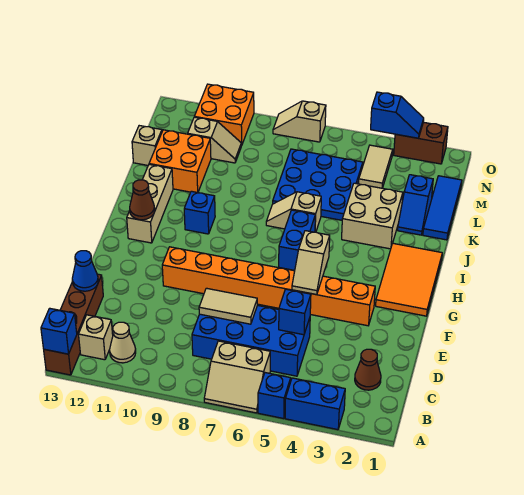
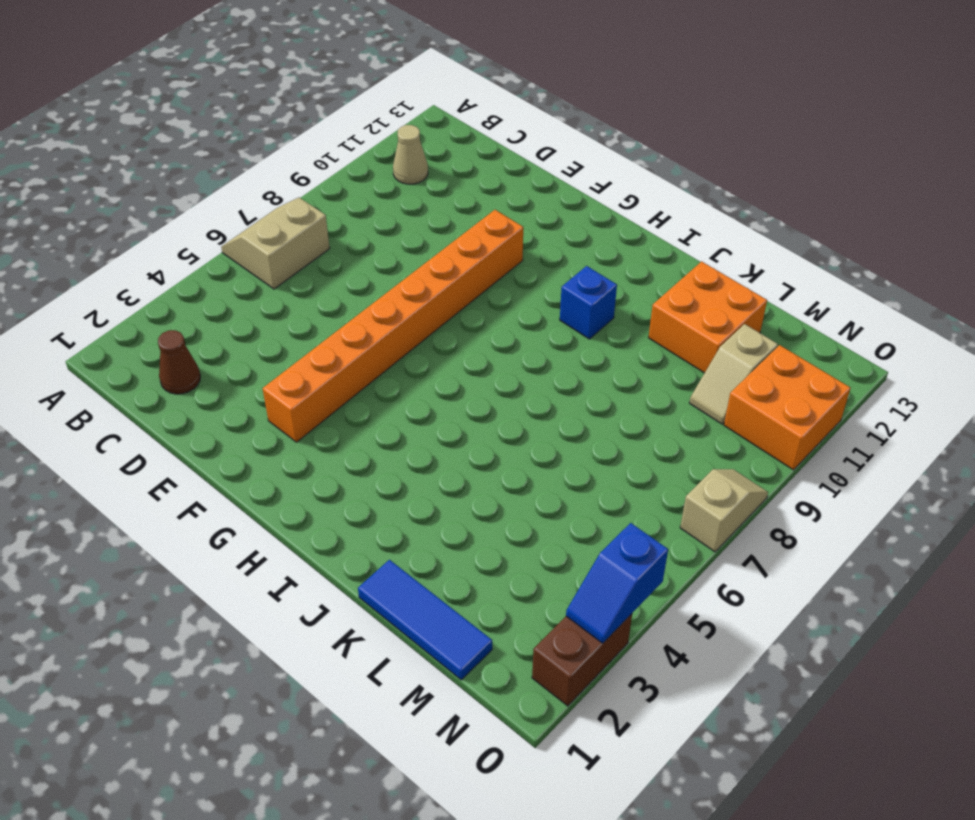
none -> blue 1x2 brick [285,378,345,430]
none -> blue 1x1 brick [258,373,291,419]
none -> brown 1x4 brick [44,274,103,375]
none -> tan 1x1 brick [79,315,113,360]

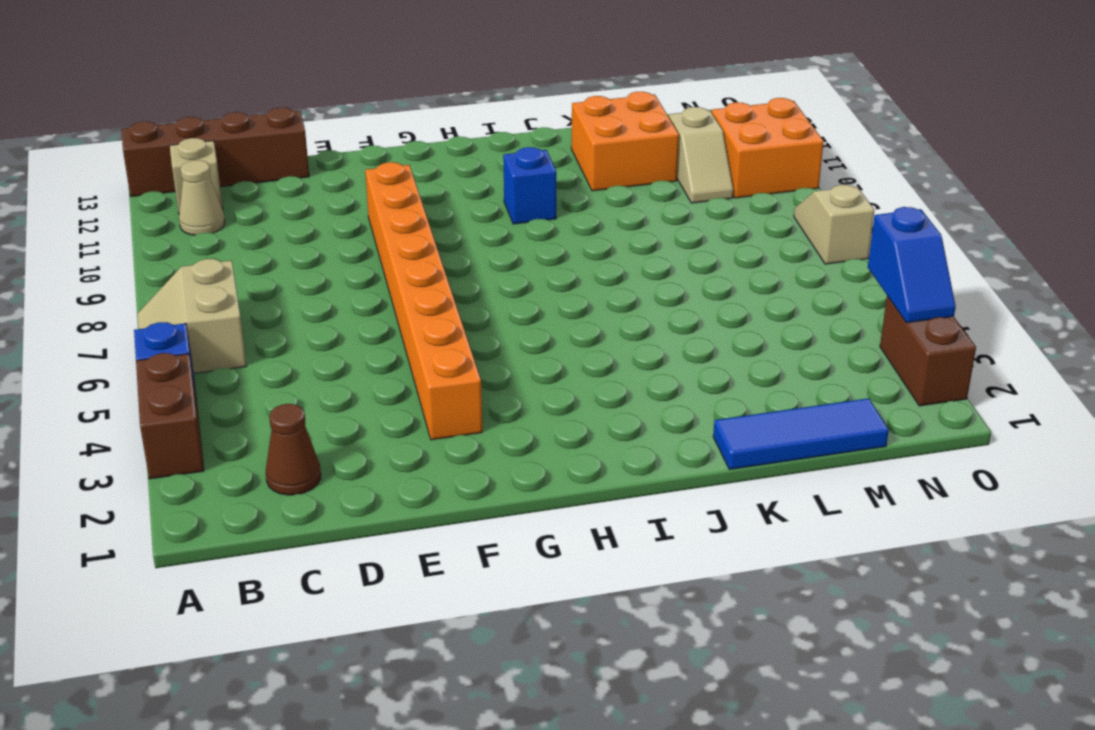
brown 1x2 brick [136,353,204,479] -> blue 1x2 brick [285,378,345,430]
none -> blue 2x4 brick [192,305,310,376]
none -> orange 2x3 tile [376,243,442,316]
none -> blue 1x2 brick [279,210,315,270]
none -> tan 1x3 brick [127,165,173,243]

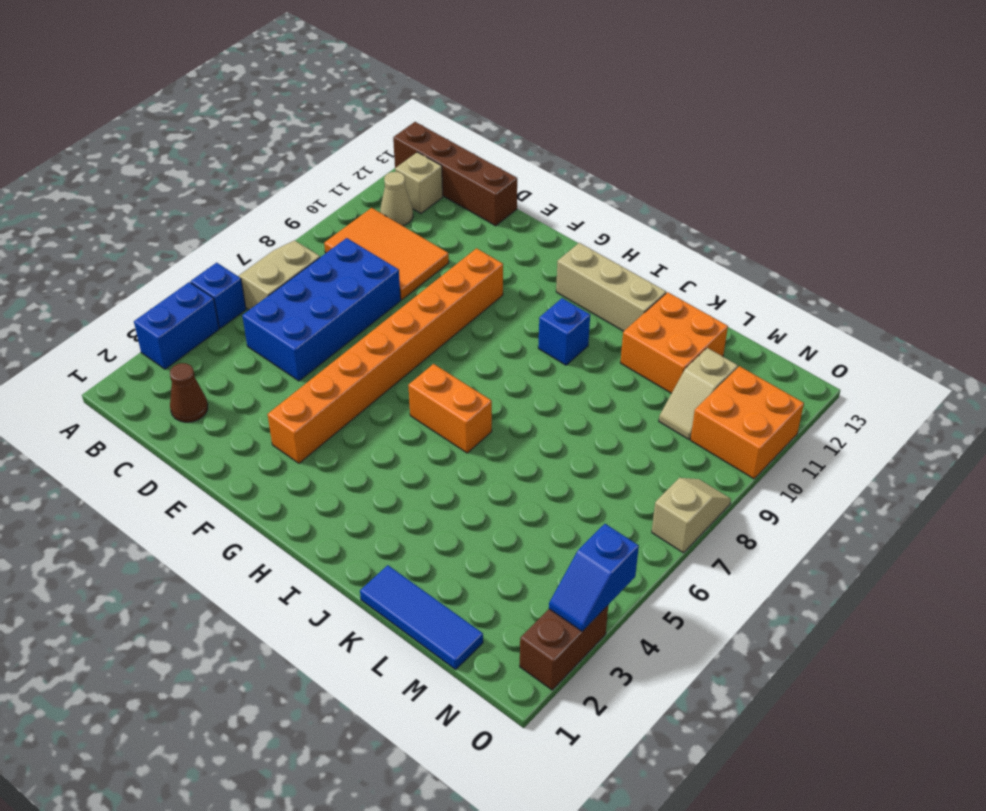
orange 2x3 tile [324,208,449,300] -> orange 2x3 tile moved to [376,243,442,316]
orange 1x2 brick [408,364,492,453] -> blue 1x2 brick [279,210,315,270]
none -> tan 2x2 brick [342,183,403,249]
none -> tan 1x2 slope [266,192,321,232]
none -> blue 1x2 slope [398,175,433,235]
none -> blue 3x3 plate [273,149,363,220]

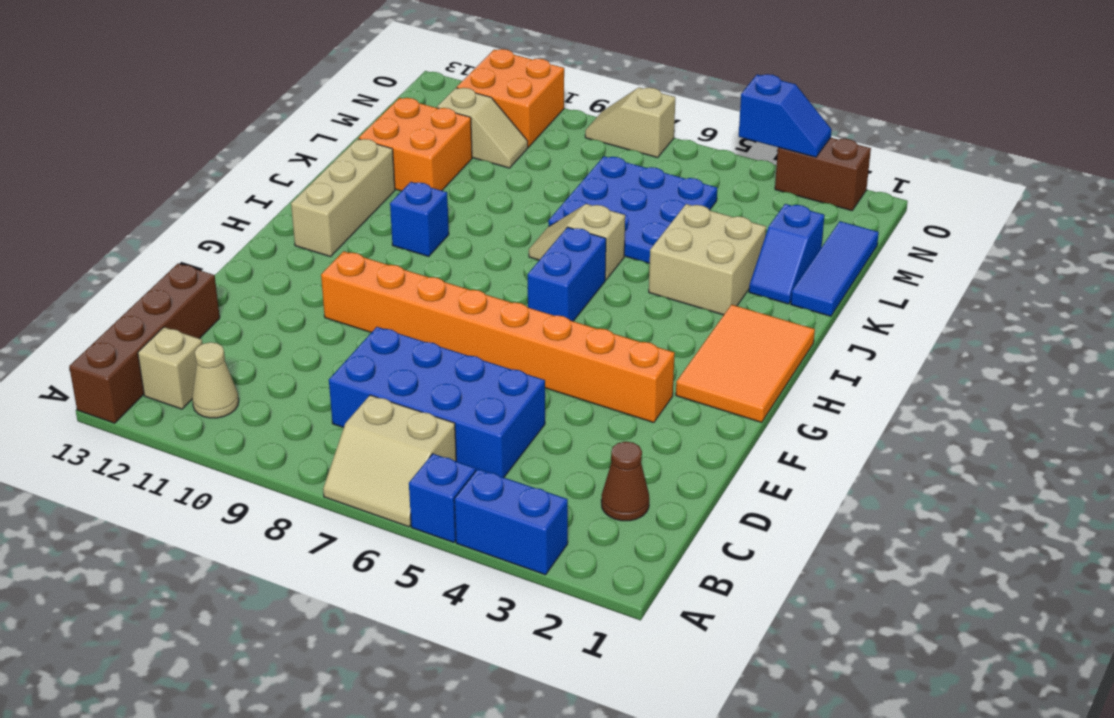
none -> tan 1x1 brick [132,126,162,165]
none -> tan 1x2 tile [359,145,393,188]
none -> blue 1x1 brick [41,308,77,354]
none -> blue 1x1 brick [279,289,311,335]

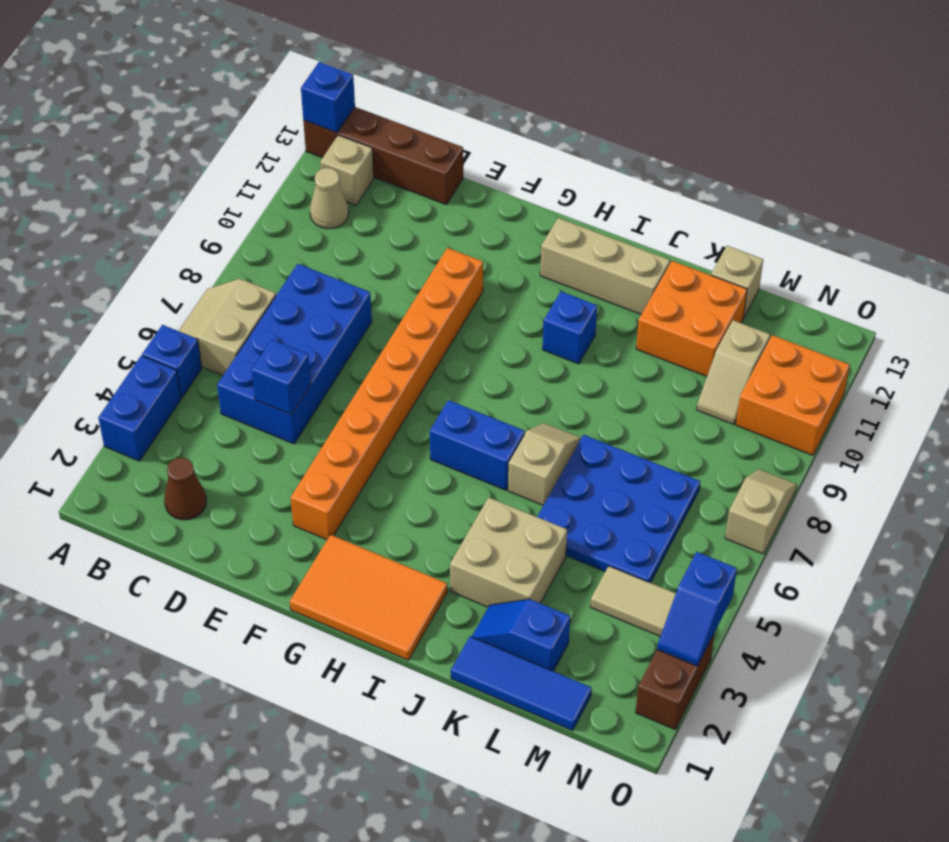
none -> tan 1x2 tile [199,288,257,324]
none -> blue 1x1 cone [72,251,98,291]
none -> tan 1x2 slope [292,231,330,295]
none -> brown 1x1 cone [129,180,155,220]

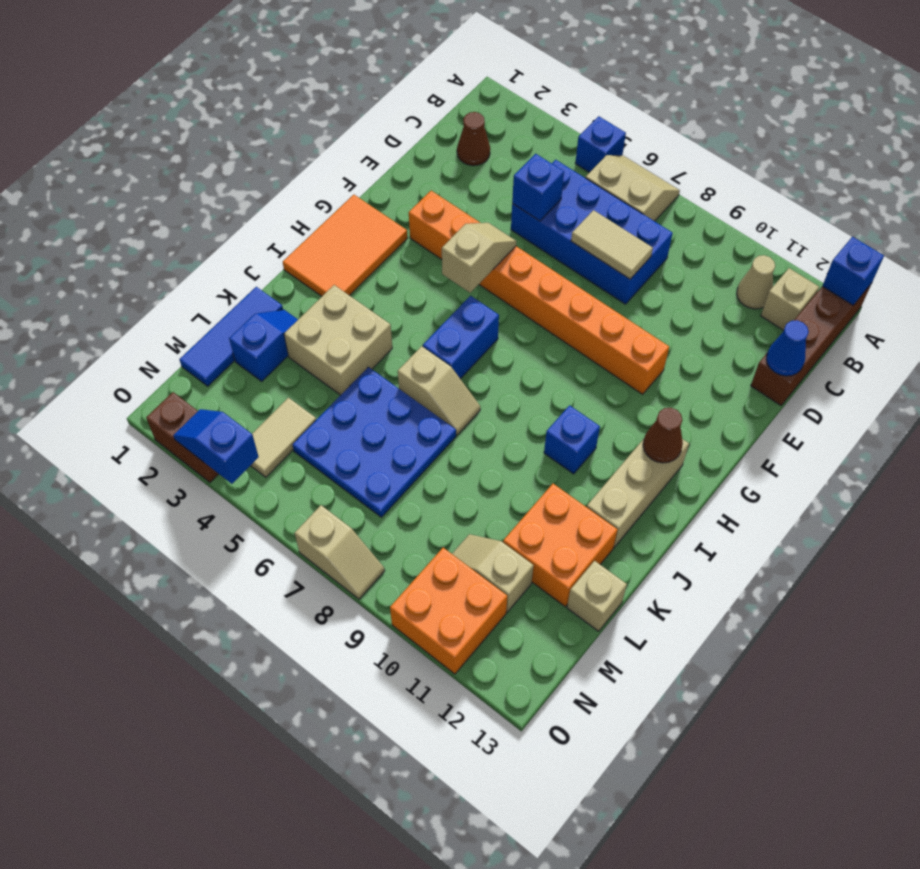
none -> blue 1x2 brick [285,378,345,430]

